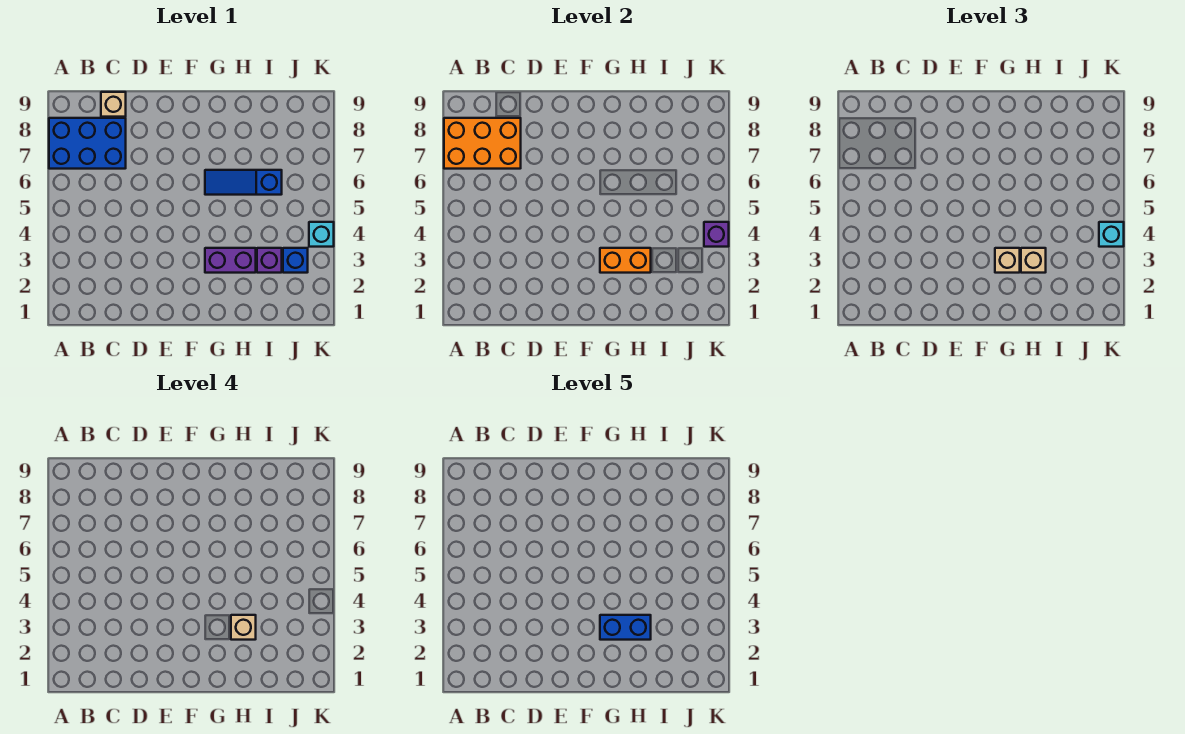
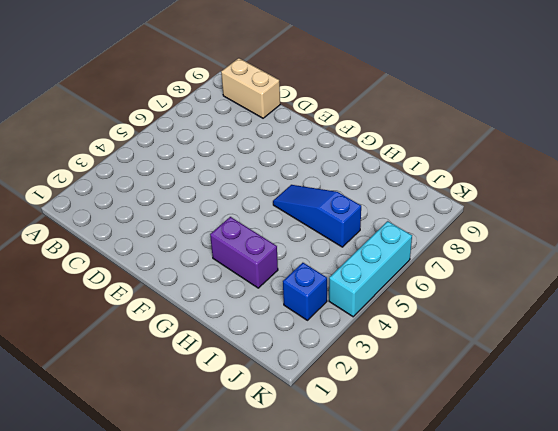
tan 1x2 brick [221,58,280,118] -> tan 1x1 brick [101,92,126,117]
cyan 1x3 brick [329,221,412,317] -> cyan 1x1 brick [309,222,334,247]
none -> blue 2x3 brick [49,118,126,169]
none -> purple 1x1 brick [257,248,282,273]
none -> orange 2x3 brick [444,118,521,169]

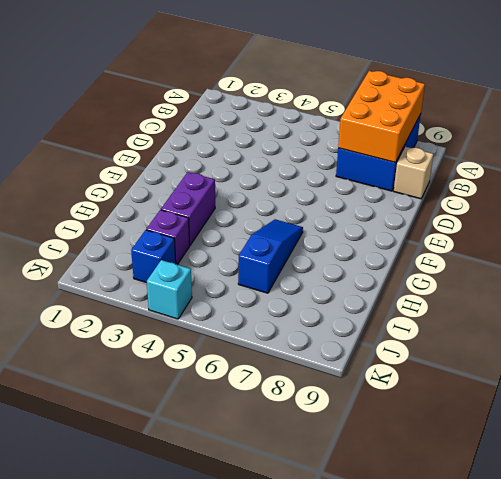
none -> orange 1x2 brick [600,248,651,273]
none -> purple 1x1 brick [704,222,729,247]
none -> tan 1x1 brick [995,248,1020,273]

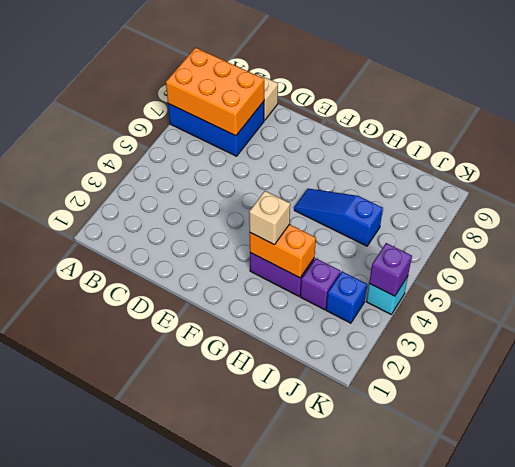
none -> tan 1x1 brick [1021,248,1046,273]
none -> cyan 1x1 brick [1099,222,1124,247]
none -> tan 1x1 brick [231,615,256,640]

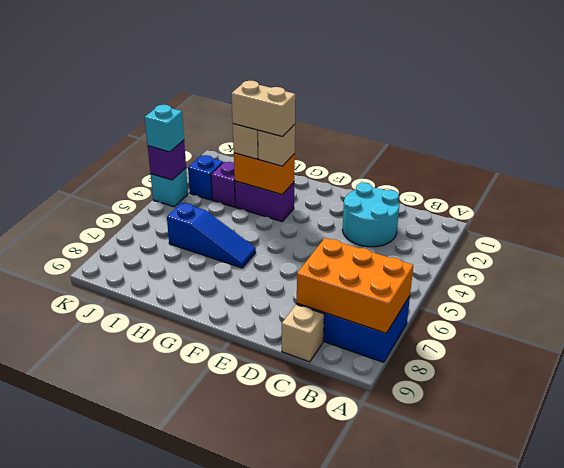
cyan 2x2 round brick [342,183,399,247] -> none
tan 1x2 brick [232,81,295,137] -> tan 1x1 brick [231,615,256,640]
none -> blue 1x2 brick [600,615,651,640]

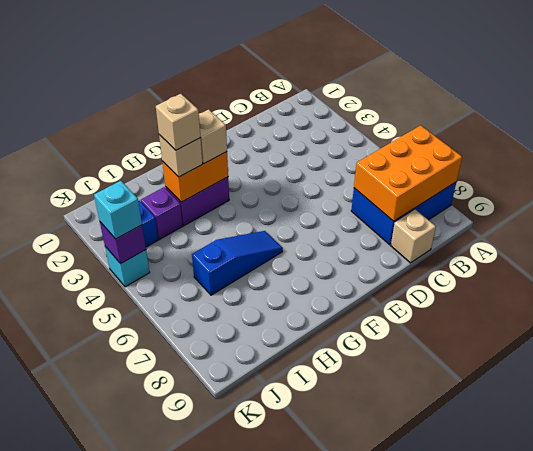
none -> blue 1x2 brick [600,615,651,640]

